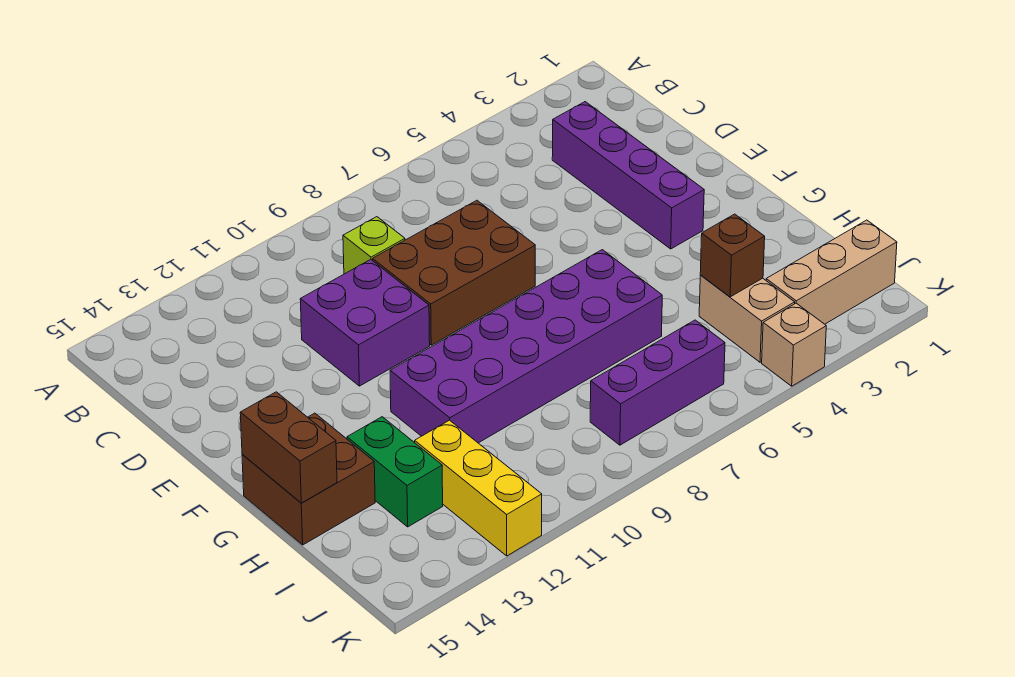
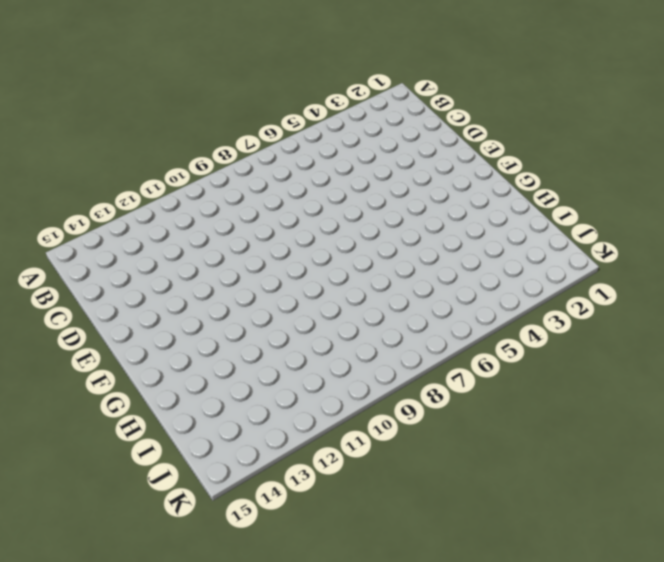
none -> purple 1x4 brick [552,102,704,249]
none -> lime 1x1 brick [343,217,405,274]
none -> brown 2x3 brick [373,200,535,345]

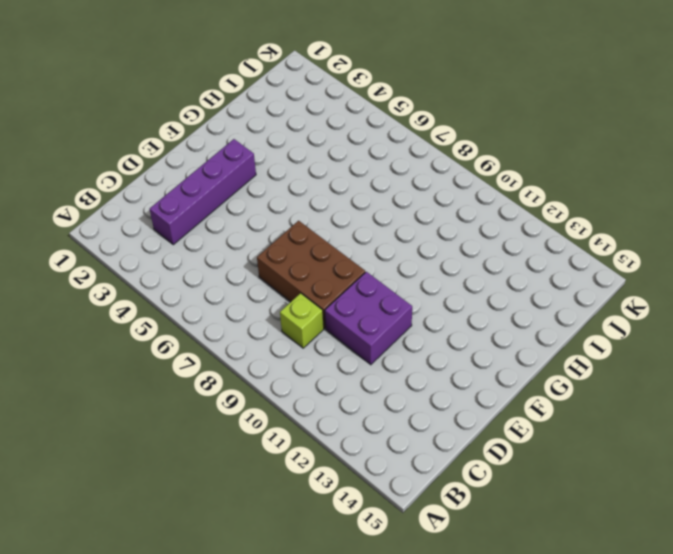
none -> purple 2x6 brick [390,250,662,443]
none -> brown 2x2 brick [242,413,375,545]
none -> green 1x2 brick [347,417,443,527]

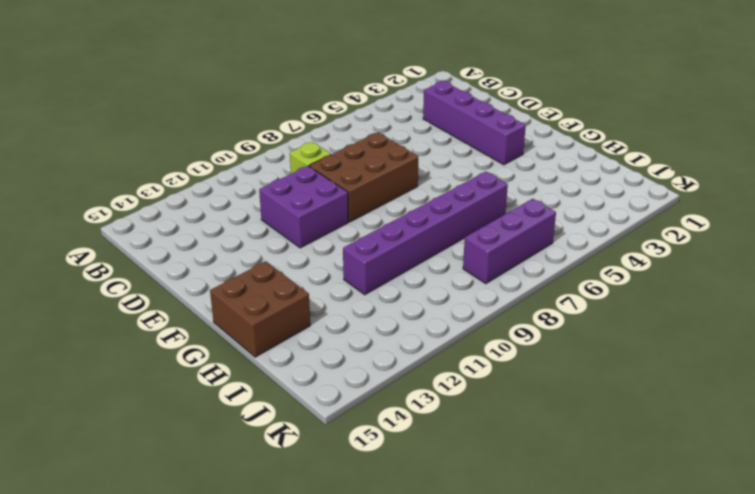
purple 1x6 brick [343,172,508,295] -> purple 2x6 brick [390,250,662,443]
none -> green 1x2 brick [347,417,443,527]
none -> tan 1x2 brick [699,275,795,362]
none -> yellow 1x3 brick [414,420,542,556]

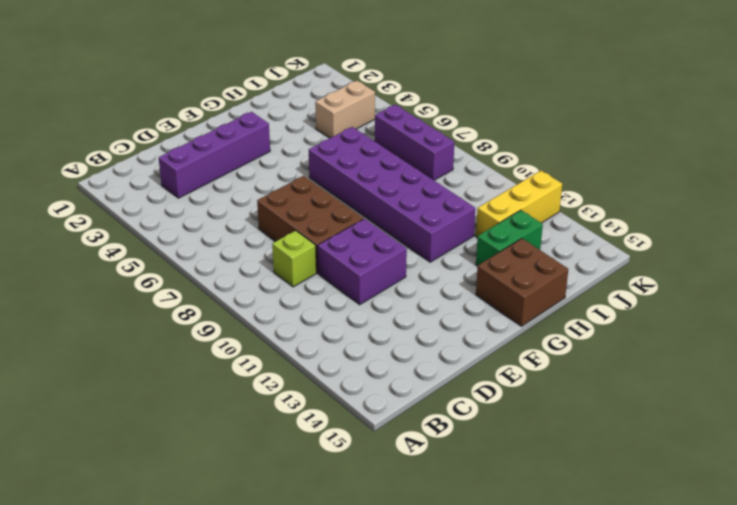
none -> tan 1x3 brick [766,220,897,324]
none -> tan 1x1 brick [762,303,826,386]
none -> brown 1x2 brick [240,392,337,503]

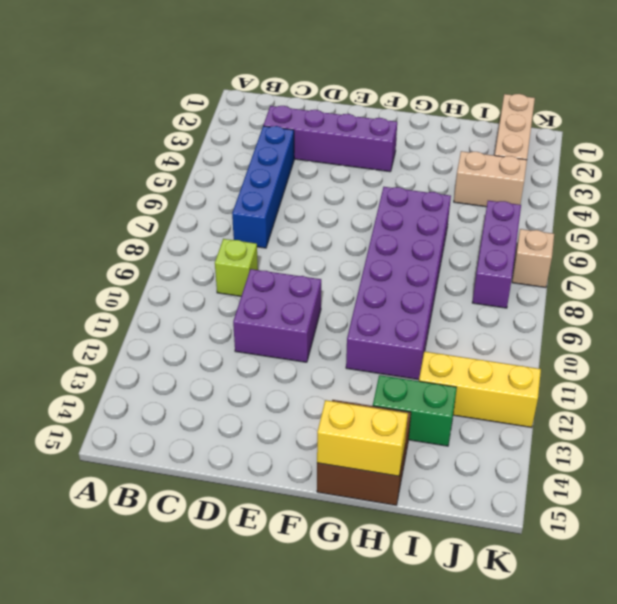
blue 1x4 brick [232,126,294,248] -> none
yellow 1x2 brick [317,400,408,476] -> brown 1x2 brick [240,392,337,503]
tan 1x1 brick [512,229,554,288] -> tan 1x1 brick moved to [762,303,826,386]
none -> brown 2x3 brick [373,200,535,345]
none -> brown 1x1 brick [700,214,765,297]

